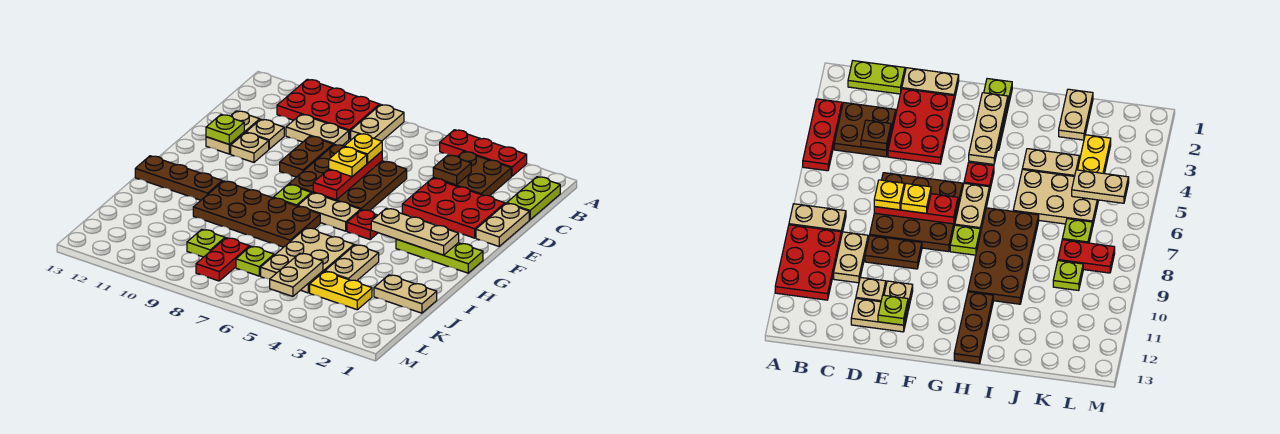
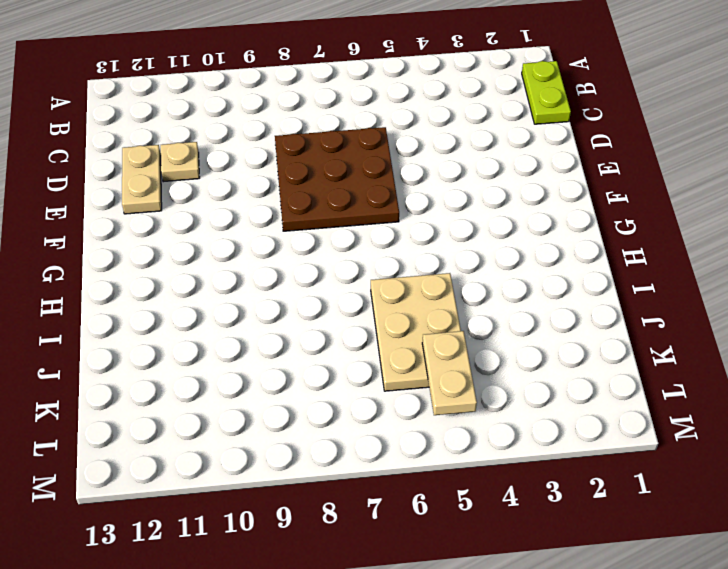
none -> red 1x3 plate [440,130,527,176]
none -> tan 1x2 plate [351,105,404,141]
none -> red 2x3 plate [277,79,380,139]
none -> brown 2x2 plate [433,151,511,196]

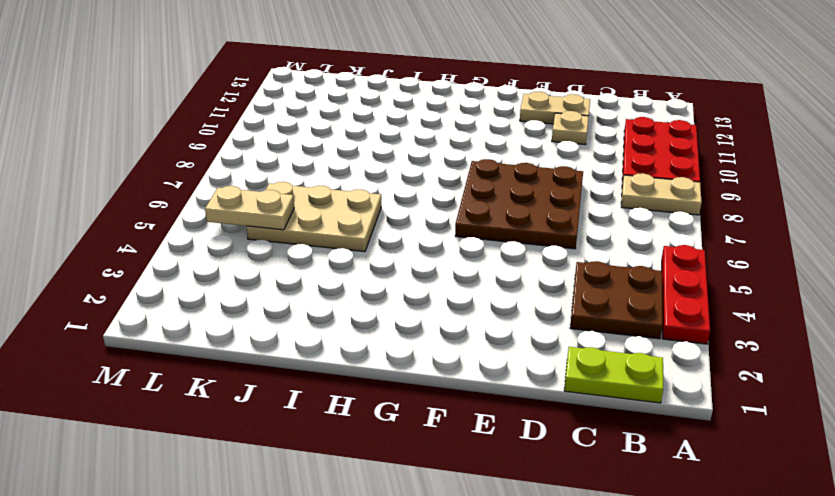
none -> tan 1x2 plate [286,115,349,145]
none -> tan 1x2 plate [476,203,529,246]
none -> red 2x3 plate [402,178,505,238]
none -> brown 1x2 plate [280,136,333,177]

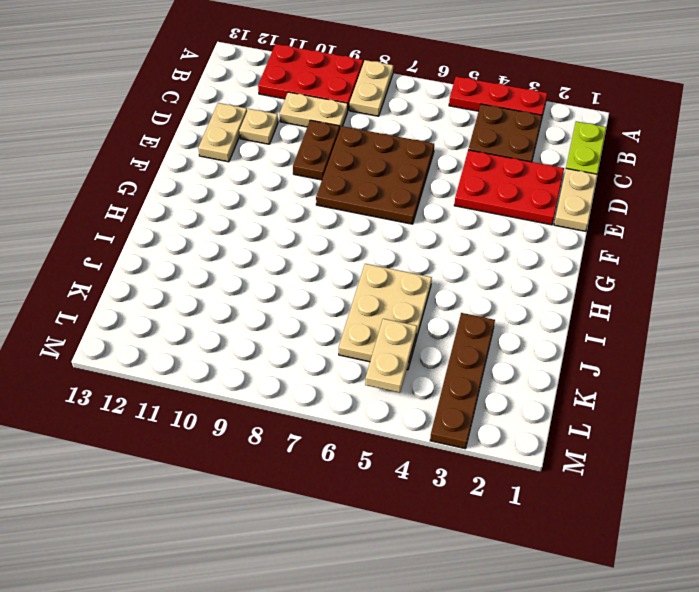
brown 1x4 plate [430,313,495,449] -> yellow 1x2 plate [310,271,372,310]
none -> tan 1x1 plate [231,133,269,162]
none -> lime 1x3 plate [396,239,483,273]
none -> red 1x1 plate [347,210,378,239]
none -> tan 1x2 plate [298,193,360,231]

